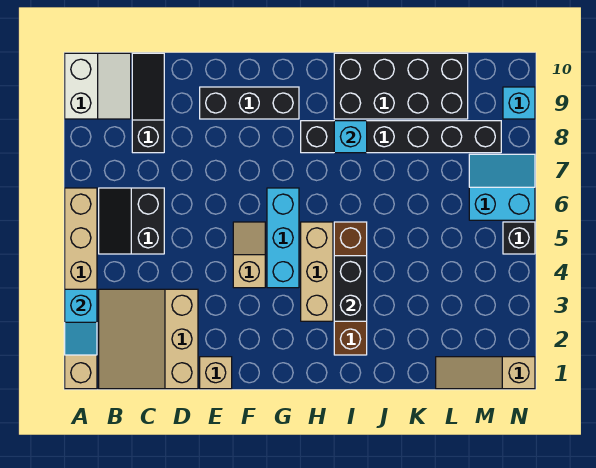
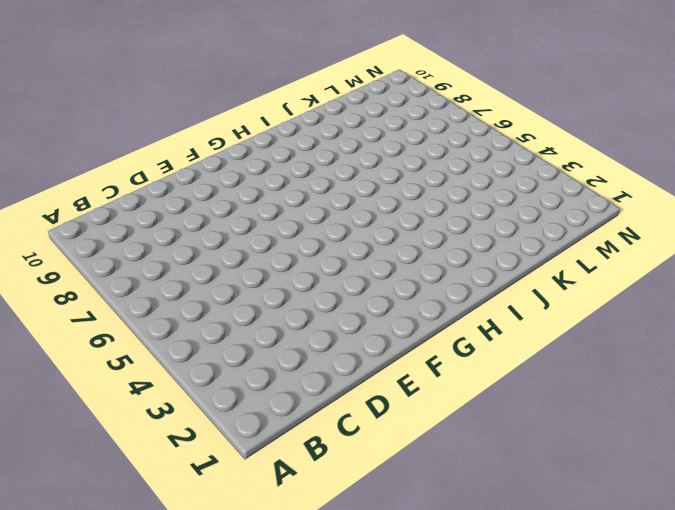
none -> tan 1x6 brick [65,188,97,389]
none -> white 2x2 slope [65,53,131,119]
none -> tan 3x3 slope [99,289,198,389]

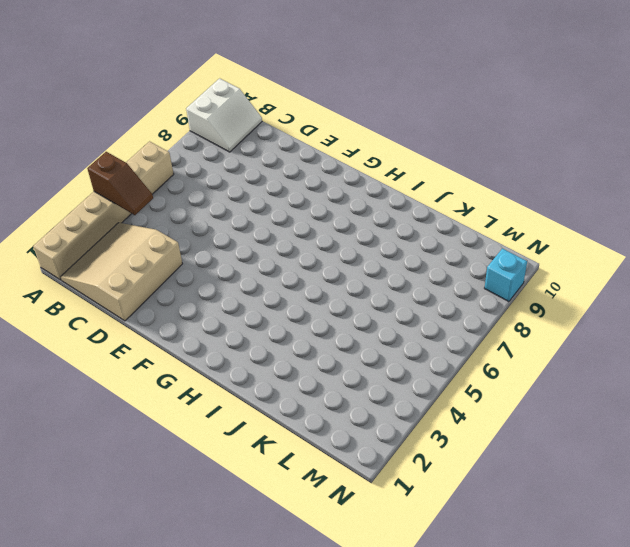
brown 1x2 slope [87,152,153,215] -> none
none -> black 2x2 slope [99,188,164,254]
none -> black 1x3 slope [132,53,164,153]
none -> tan 1x1 brick [200,357,232,389]

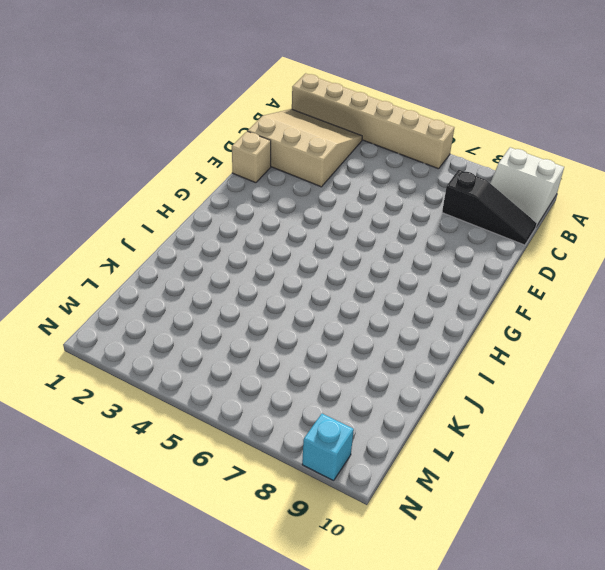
none -> black 2x2 slope [99,188,164,254]
none -> black 1x3 brick [200,87,299,119]
none -> tan 1x2 slope [233,222,265,288]

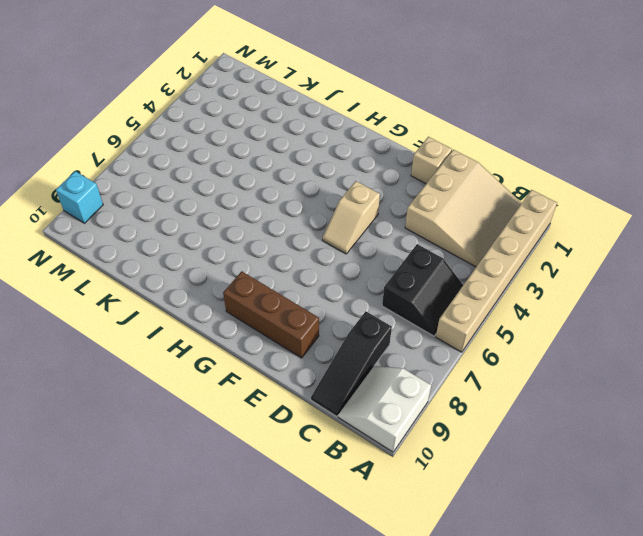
brown 1x3 brick [223,271,319,358] -> black 1x3 brick [200,87,299,119]
none -> cyan 1x3 brick [267,188,299,288]
none -> tan 1x3 brick [301,222,333,321]
none -> black 1x6 brick [301,121,501,153]

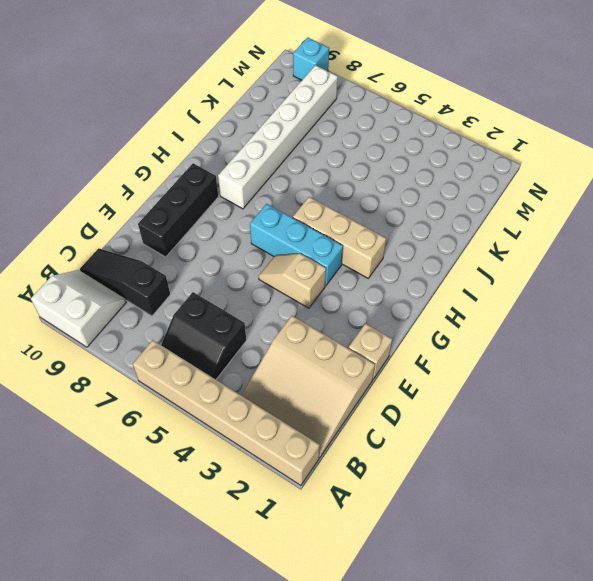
white 1x6 brick [218,65,338,209] -> black 1x6 brick [301,121,501,153]
none -> brown 1x4 brick [334,222,367,355]
none -> black 2x4 brick [334,53,468,119]
none -> tan 1x3 slope [436,357,535,389]

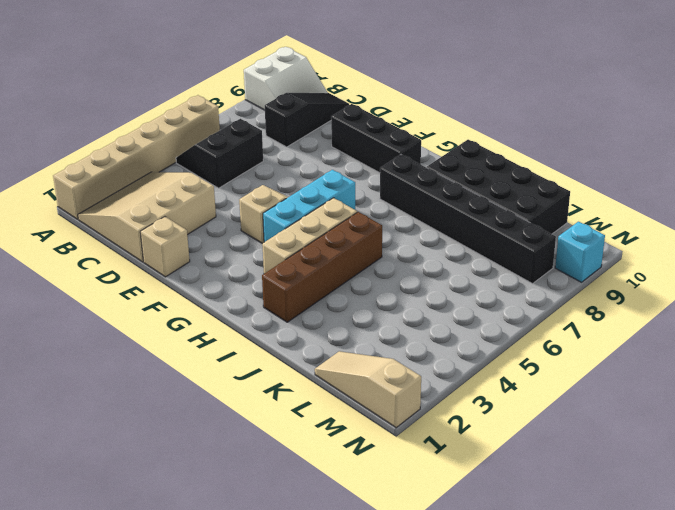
none -> cyan 2x2 slope [469,154,535,220]
none -> black 1x1 brick [503,222,535,254]
none -> cyan 1x2 slope [65,289,97,355]

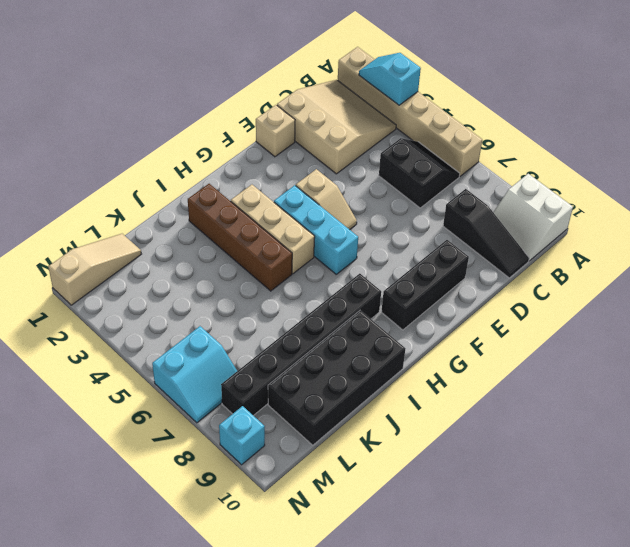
none -> black 1x1 brick [503,222,535,254]
none -> black 1x2 brick [334,256,367,321]
none -> cyan 1x1 brick [334,121,367,153]

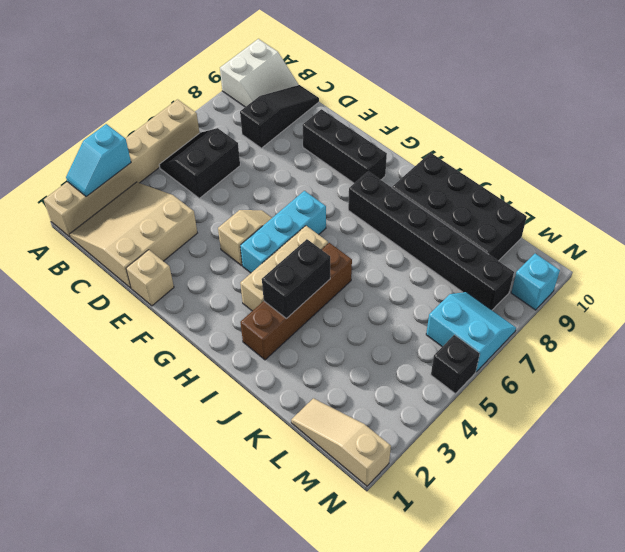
none -> cyan 1x1 brick [334,121,367,153]

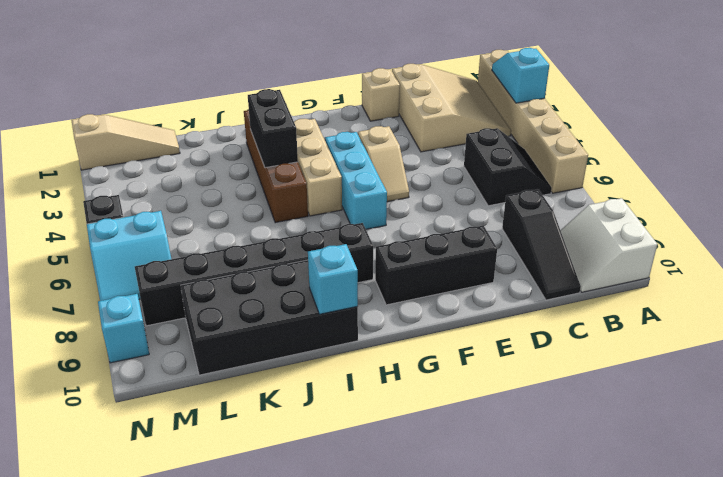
cyan 1x1 brick [308,244,358,314] -> cyan 1x1 brick moved to [334,121,367,153]

